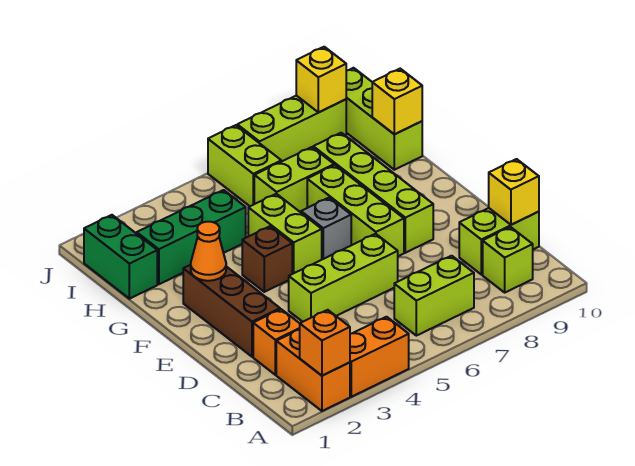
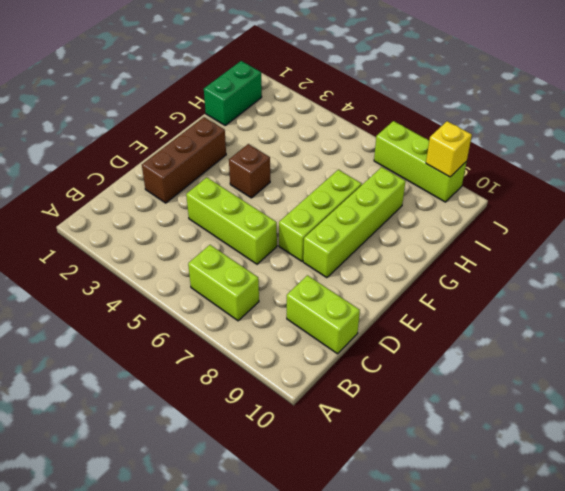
none -> orange 1x2 brick [276,330,350,411]
none -> orange 1x2 brick [350,317,409,397]
none -> lime 1x1 brick [483,227,533,292]

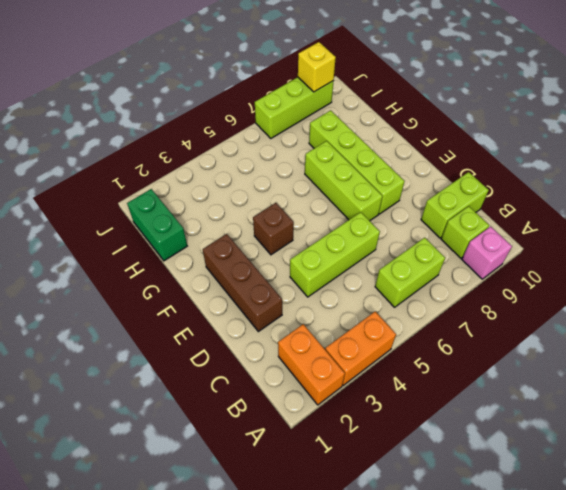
pink 1x1 brick [462,226,512,279] -> none
none -> orange 1x1 brick [253,309,300,375]
none -> lime 1x2 brick [248,194,322,274]
none -> grey 1x1 brick [301,198,351,259]

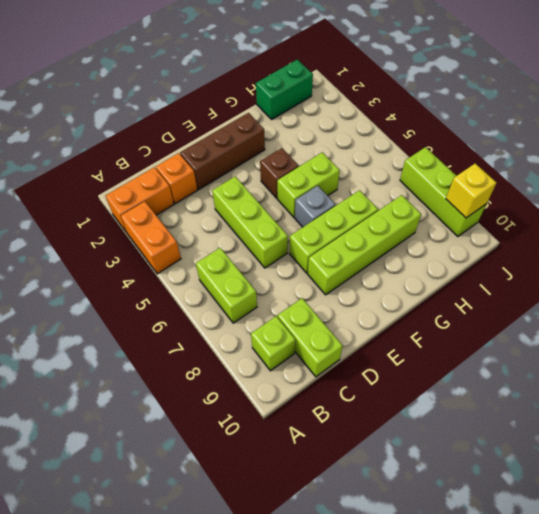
none -> green 1x3 brick [137,190,246,284]
none -> lime 1x2 brick [254,147,334,212]
none -> lime 1x3 brick [346,68,422,170]

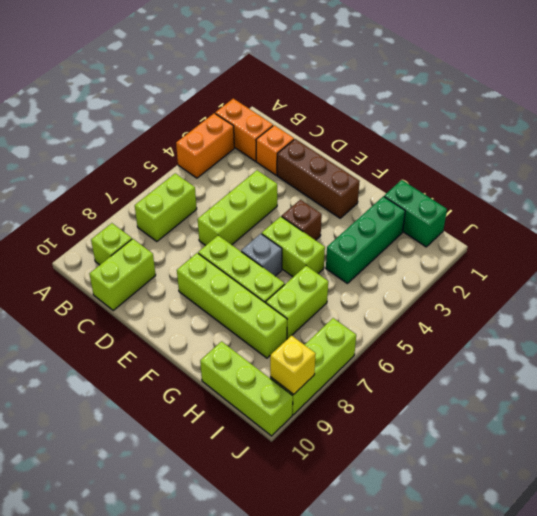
none -> lime 1x2 brick [208,125,281,206]
none -> orange 1x1 brick [300,310,350,376]
none -> yellow 1x1 brick [489,159,539,225]

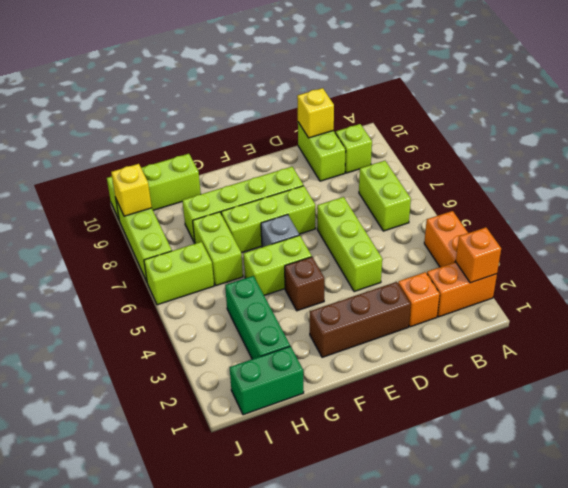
none -> orange 1x1 cone [191,222,226,281]
none -> yellow 1x1 brick [372,69,422,134]

